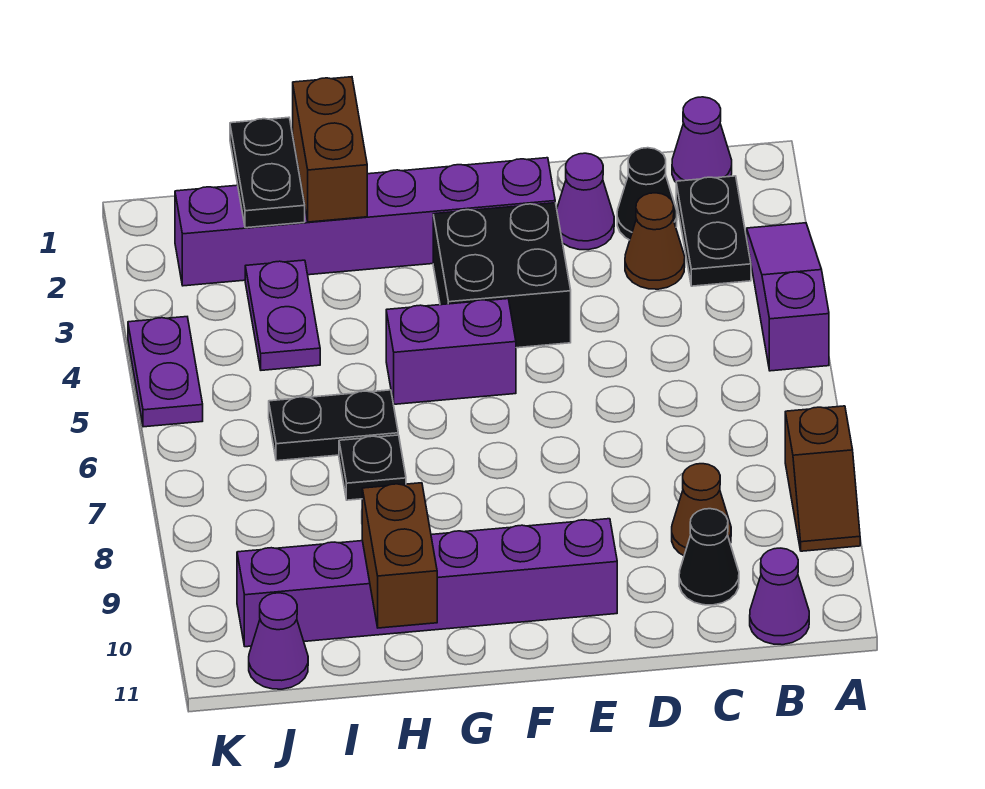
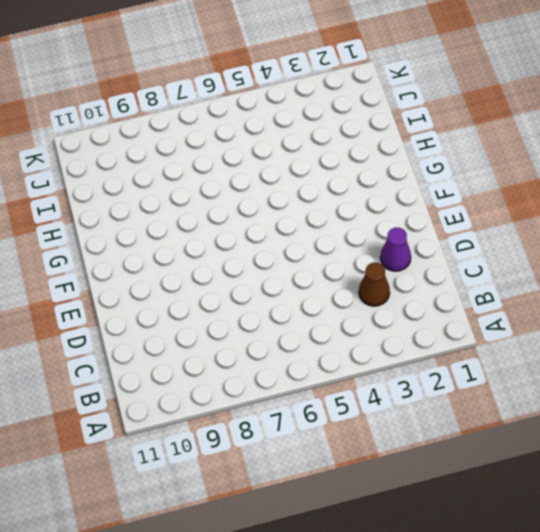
none -> purple 1x3 slope [747,223,829,371]
none -> brown 1x2 slope [785,406,860,551]
none -> purple 1x1 cone [672,97,732,182]

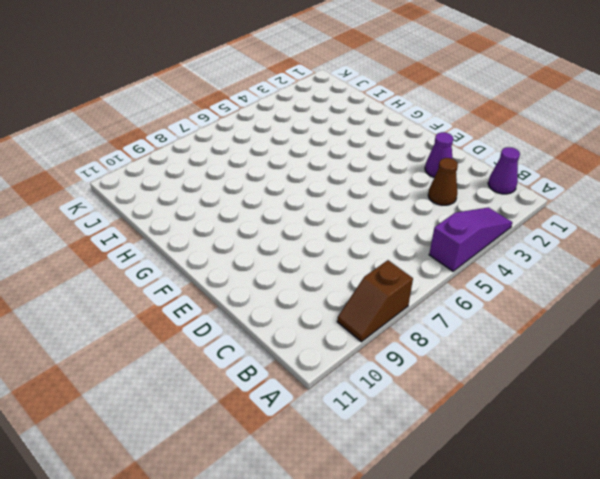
none -> black 1x2 plate [676,176,751,286]
none -> purple 1x1 cone [750,548,809,645]
none -> black 1x1 cone [617,148,677,240]

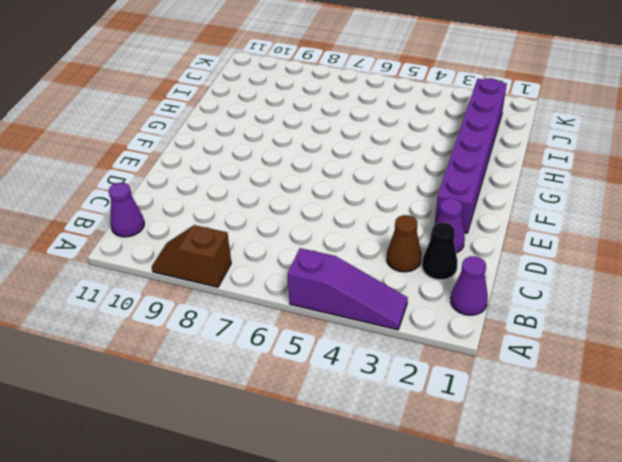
none -> black 1x2 plate [676,176,751,286]
none -> brown 1x1 cone [672,464,731,556]
none -> black 1x1 cone [679,509,739,605]

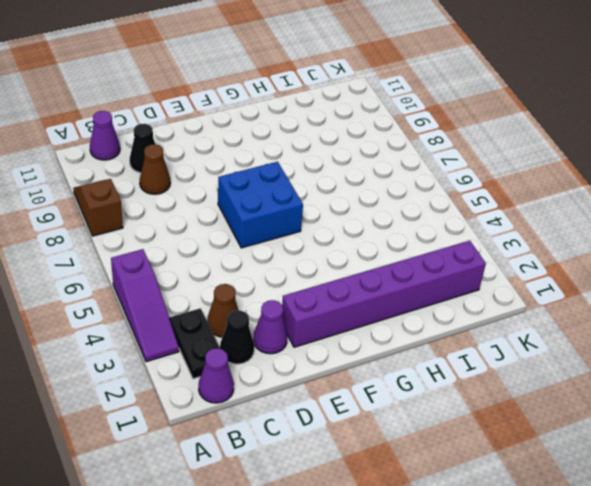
blue 2x2 brick [218,162,303,248] -> none
none -> black 2x2 brick [433,203,571,348]
none -> purple 1x6 brick [237,519,617,647]
none -> purple 1x2 brick [386,299,516,404]

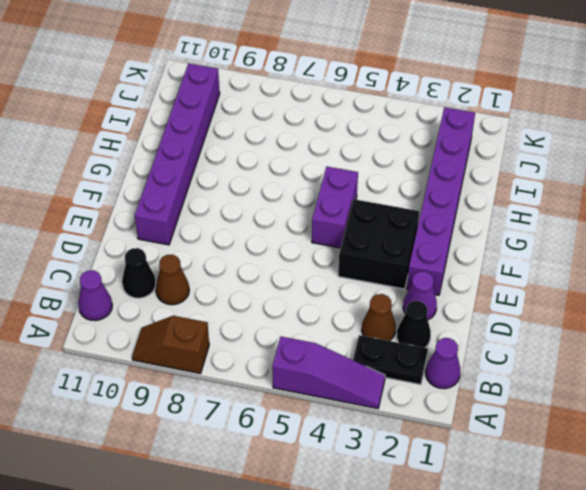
none -> black 1x2 plate [269,390,398,461]
none -> black 1x1 plate [339,435,406,500]
none -> purple 1x2 plate [245,260,320,370]

